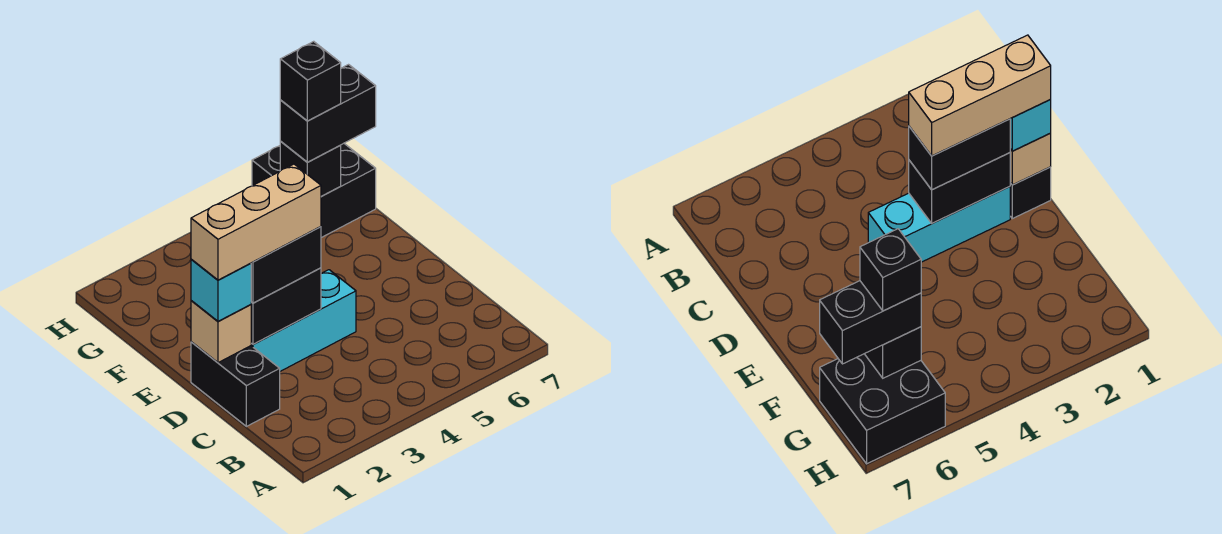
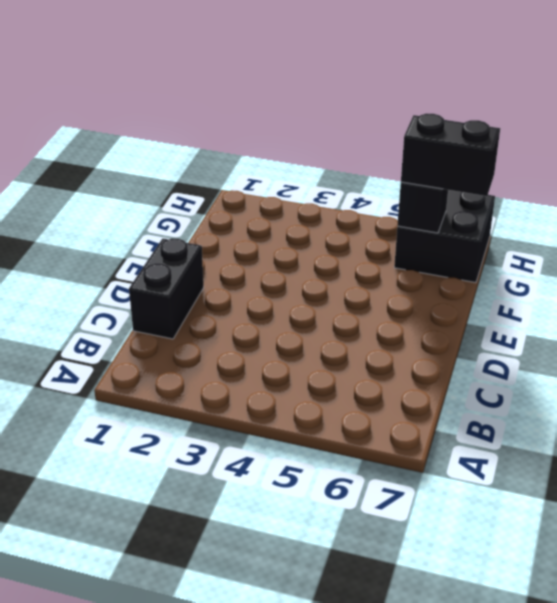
none -> cyan 1x3 brick [251,270,356,371]
none -> tan 1x1 brick [191,301,251,363]

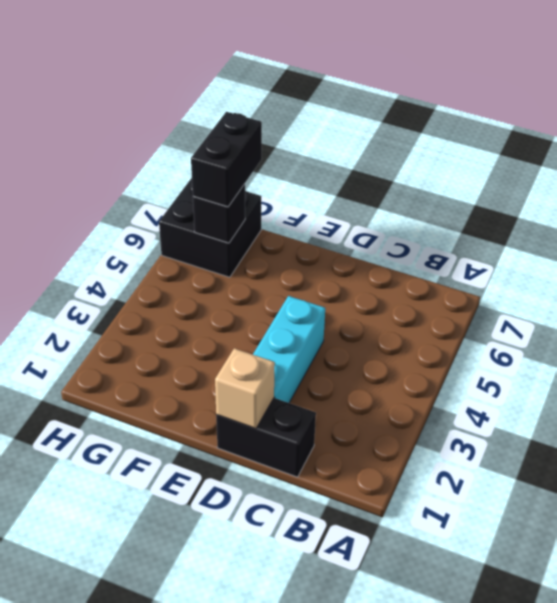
none -> black 1x2 brick [251,268,321,344]
none -> cyan 1x1 brick [191,260,251,321]

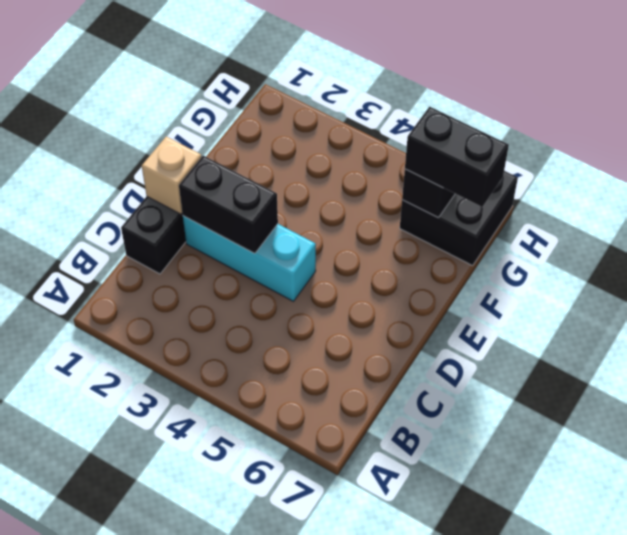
none -> cyan 1x1 brick [191,260,251,321]
none -> black 1x2 brick [251,227,321,303]

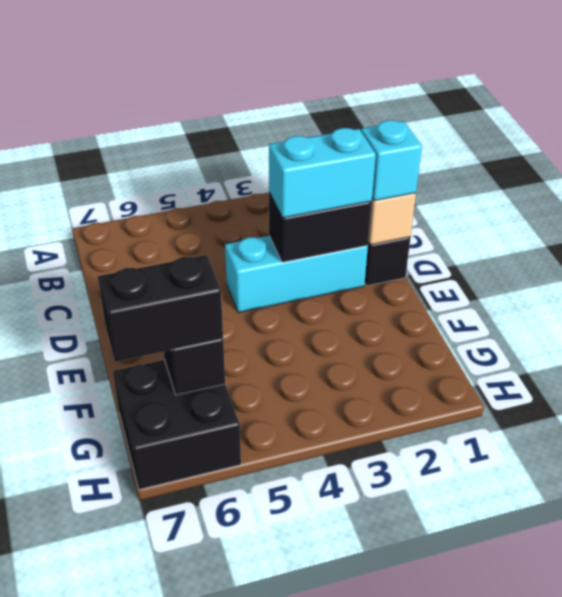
cyan 1x2 brick [269,128,376,218] -> black 1x2 brick [251,227,321,303]
none -> tan 1x3 brick [191,164,321,280]
none -> black 1x1 brick [280,41,341,121]

